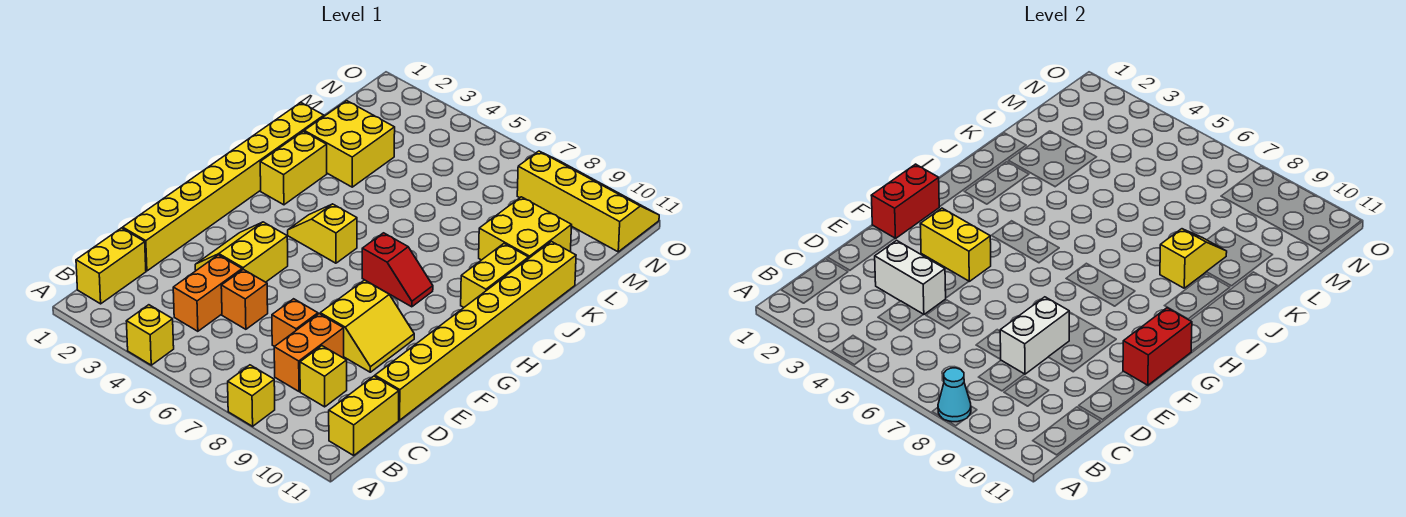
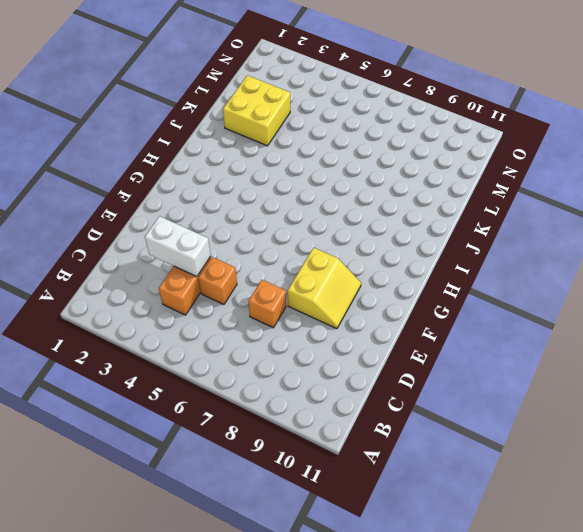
none -> yellow 1x1 brick [126,305,174,365]
none -> yellow 1x1 brick [228,365,275,426]
none -> yellow 1x2 brick [76,228,146,304]

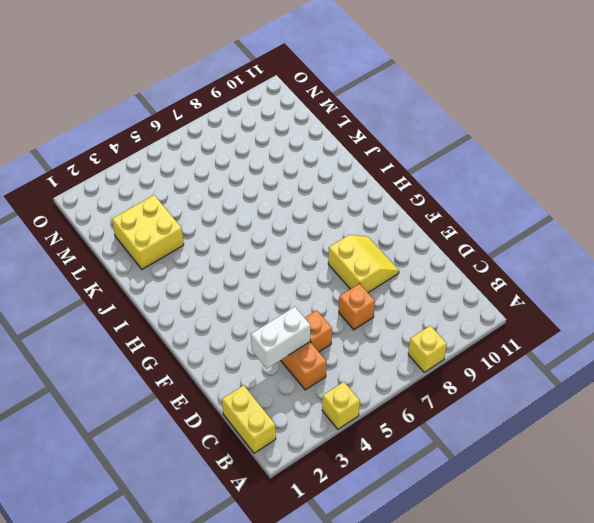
none -> yellow 1x2 brick [329,376,399,455]
none -> orange 1x2 brick [274,314,344,391]
none -> yellow 1x1 brick [300,346,347,407]

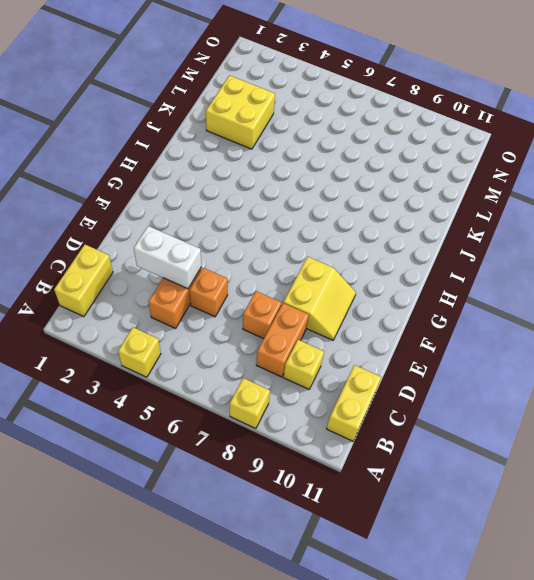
none -> yellow 1x8 brick [123,103,324,271]
none -> yellow 1x8 brick [375,242,576,420]
none -> yellow 2x2 slope [195,222,288,282]

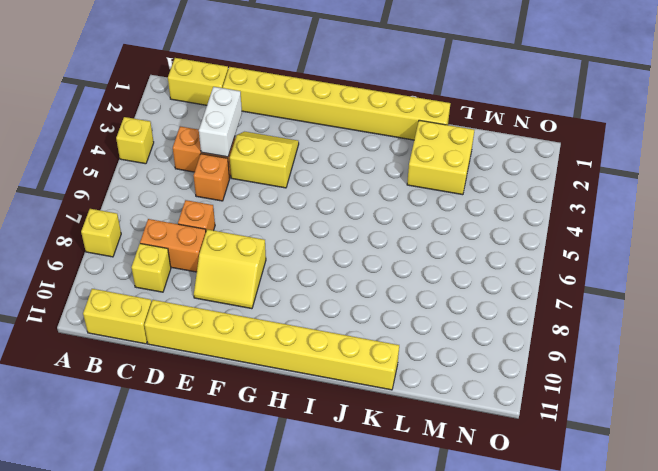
none -> yellow 1x2 slope [288,204,357,263]
none -> red 1x2 slope [362,233,433,307]
none -> yellow 1x2 brick [260,131,327,205]

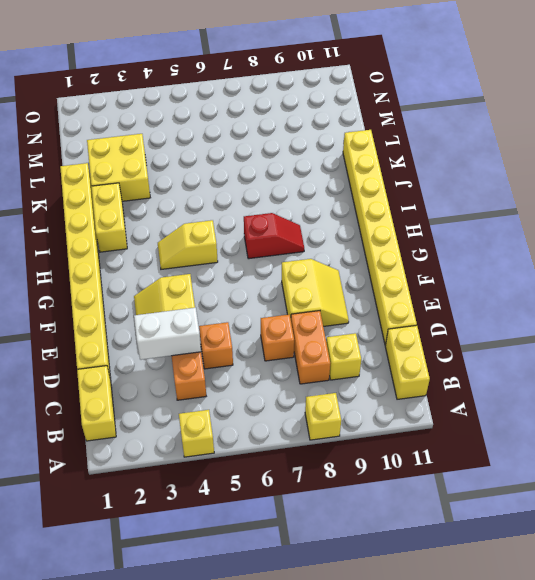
none -> yellow 1x2 brick [461,244,529,307]
none -> yellow 2x2 brick [479,197,572,260]
none -> yellow 2x4 slope [517,151,659,252]

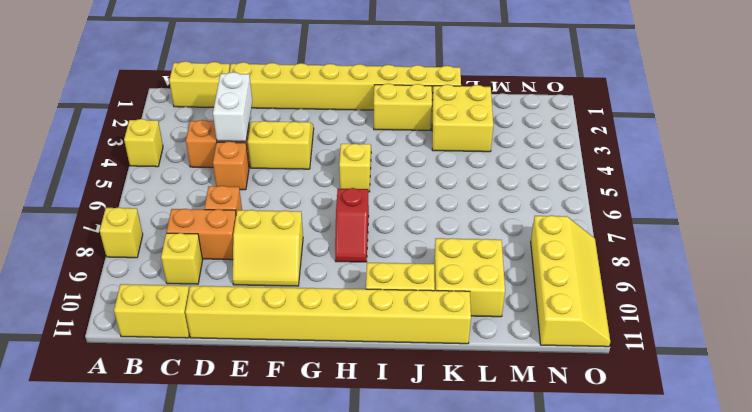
none -> cyan 1x1 cone [938,368,971,422]
none -> white 1x2 brick [1000,297,1069,374]
none -> red 1x2 brick [871,164,939,239]

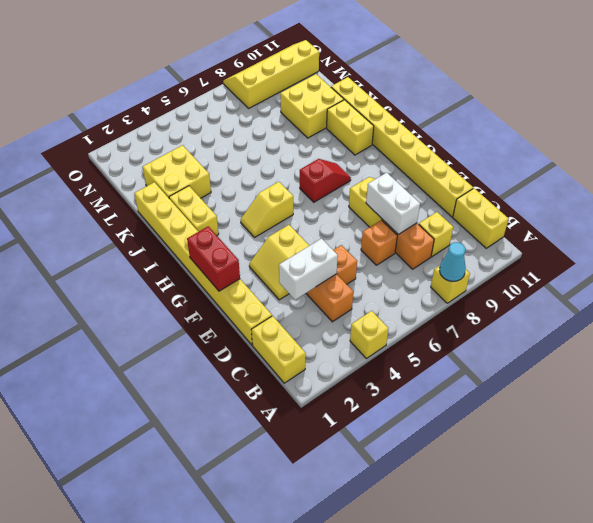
none -> yellow 1x2 brick [920,208,991,281]
none -> red 1x2 brick [1123,308,1192,385]
none -> yellow 1x2 slope [1160,229,1227,288]

